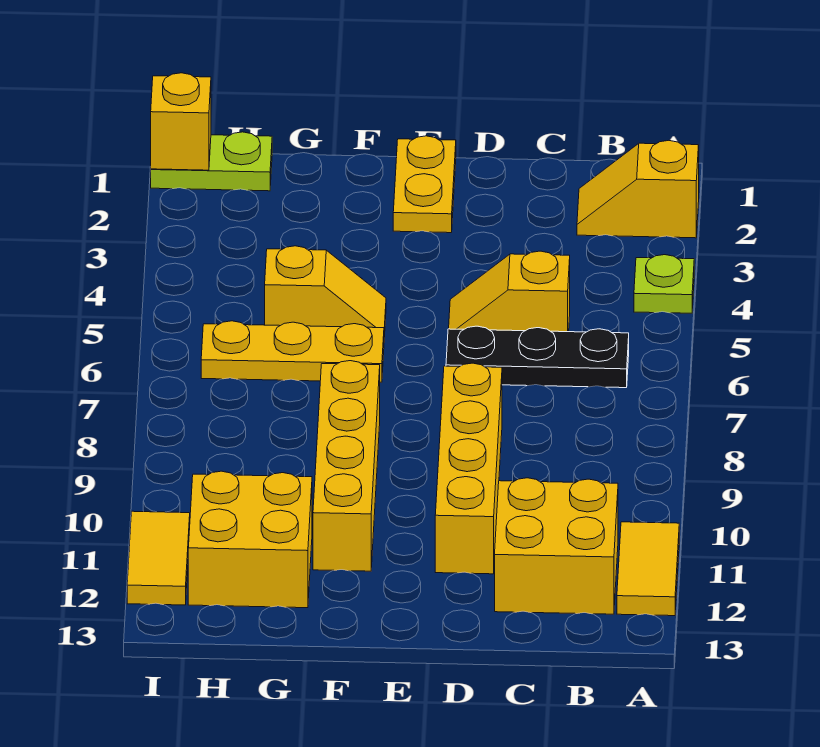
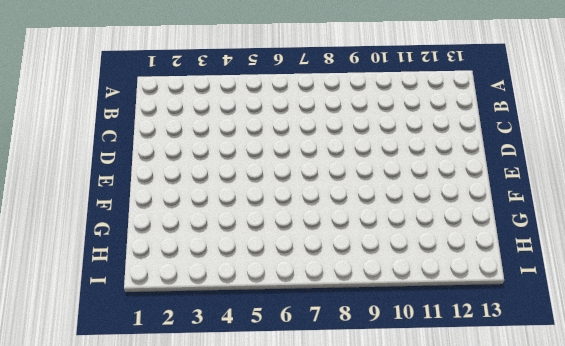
none -> yellow 1x2 slope [577,141,699,238]
none -> lime 1x1 plate [634,255,694,313]
none -> yellow 1x2 tile [617,522,679,616]

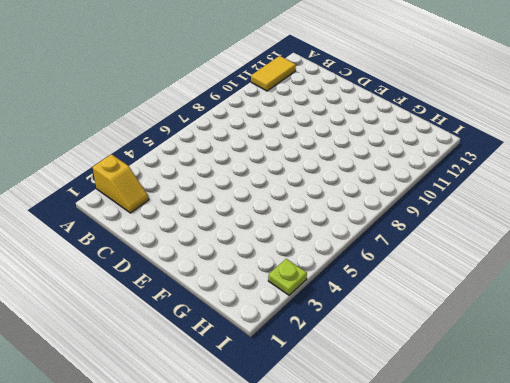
lime 1x1 plate [268,259,307,295] -> lime 1x1 plate moved to [634,255,694,313]
none -> black 1x3 plate [446,326,629,388]
none -> yellow 2x2 brick [495,478,618,614]
none -> yellow 1x2 slope [449,251,570,332]

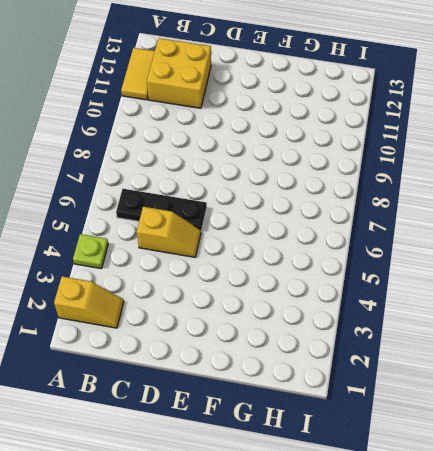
none -> yellow 1x4 brick [435,363,502,574]
none -> yellow 1x2 plate [393,136,456,233]
none -> yellow 1x2 slope [265,246,386,337]

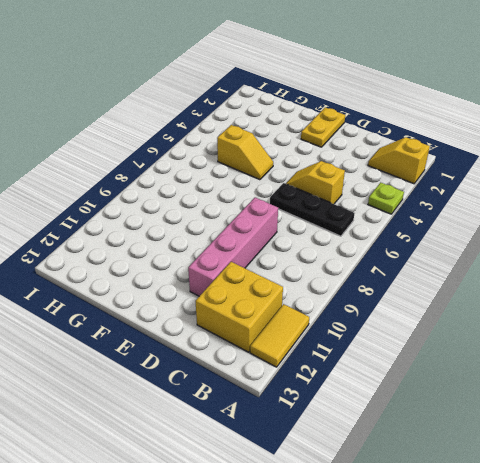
pink 1x4 brick [188,198,278,296] -> yellow 1x4 brick [435,363,502,574]
none -> yellow 1x3 plate [201,321,384,382]
none -> yellow 1x4 brick [313,361,380,571]
none -> yellow 2x2 brick [188,471,312,608]

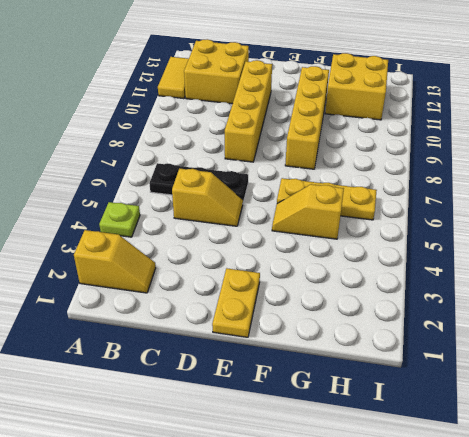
none -> lime 1x2 plate [151,132,272,191]
none -> yellow 1x2 tile [127,511,190,605]
none -> yellow 1x1 brick [151,73,211,170]

